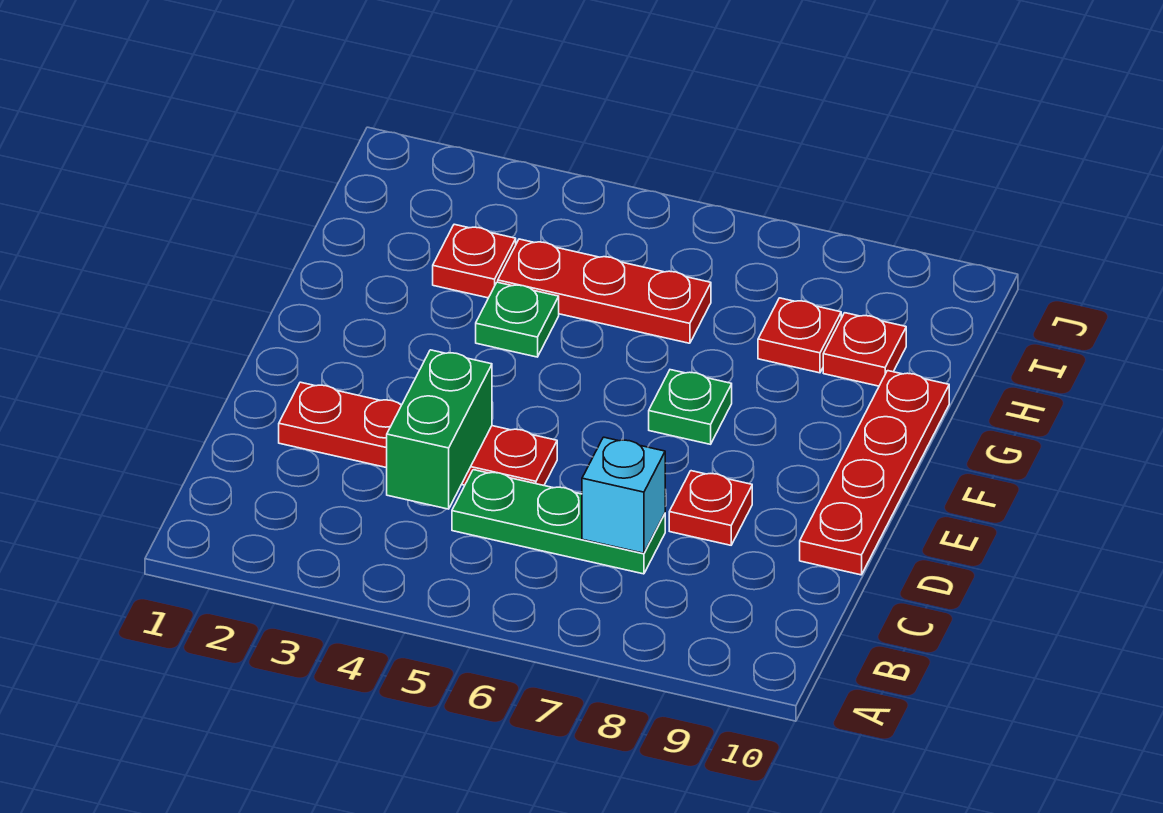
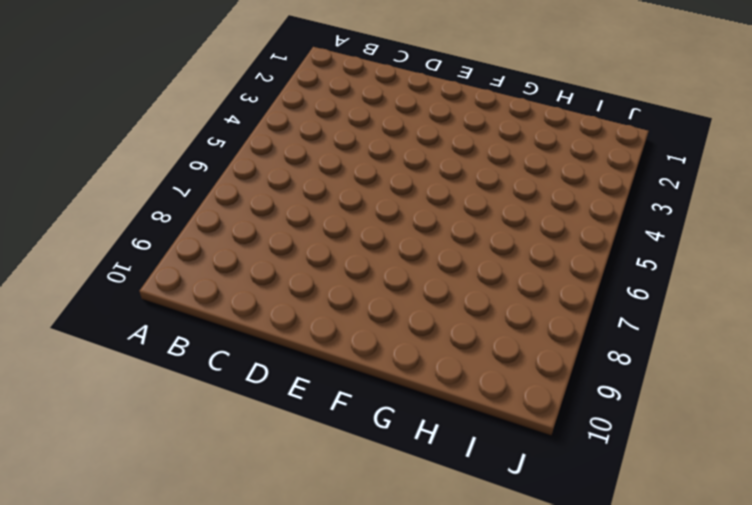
none -> green 1x3 plate [452,470,665,574]
none -> red 1x4 plate [279,382,557,485]
none -> red 1x1 plate [669,471,752,545]

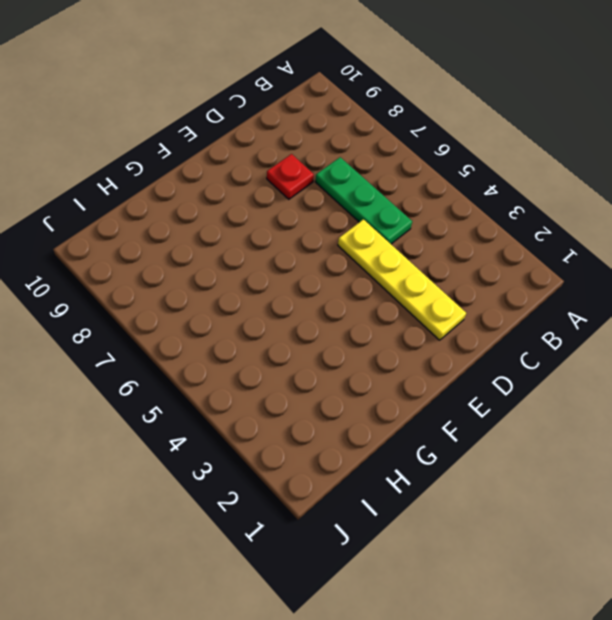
yellow 1x4 plate [338,219,466,340] -> red 1x4 plate [279,382,557,485]
none -> red 1x4 plate [800,371,949,575]
none -> green 1x1 plate [649,370,732,444]
none -> green 1x1 plate [476,282,559,357]

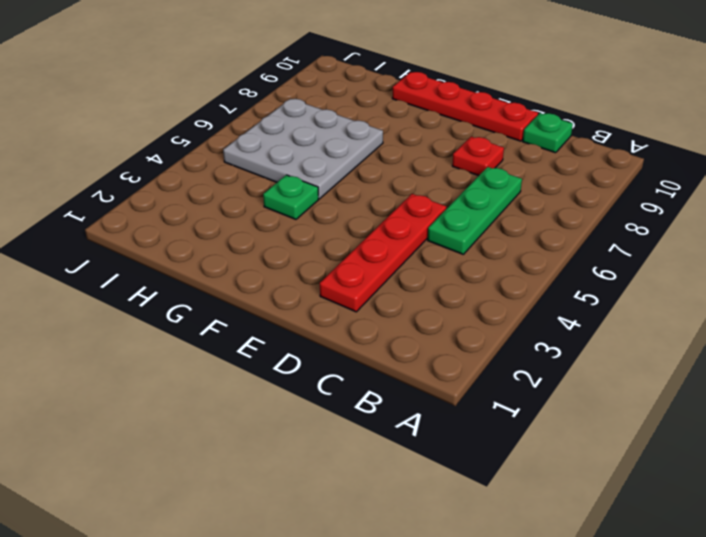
green 1x1 plate [523,113,573,153] -> green 1x1 plate moved to [649,370,732,444]
grey 3x3 plate [223,99,383,199] -> red 1x3 plate [498,239,711,343]
none -> red 1x1 plate [433,224,516,298]
none -> red 1x1 plate [758,298,841,373]
none -> red 1x1 plate [823,313,906,386]

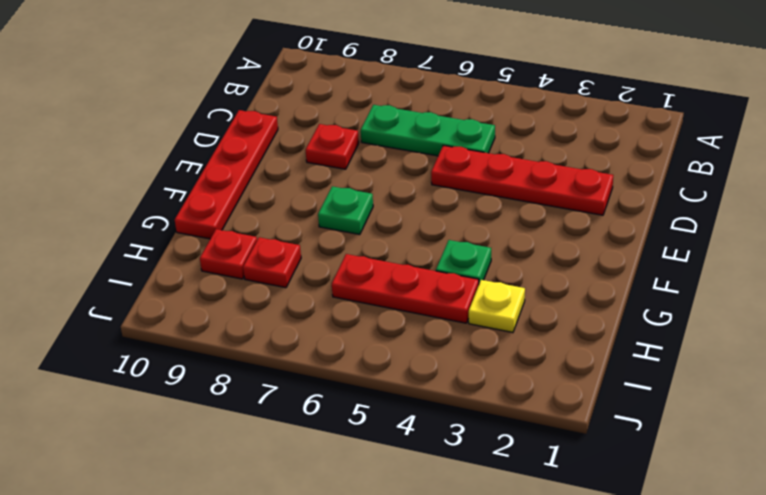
yellow 1x1 plate [469,280,525,332] -> red 1x1 plate [433,224,516,298]
none -> green 1x2 brick [387,350,492,509]
none -> cyan 1x1 brick [582,437,665,553]

